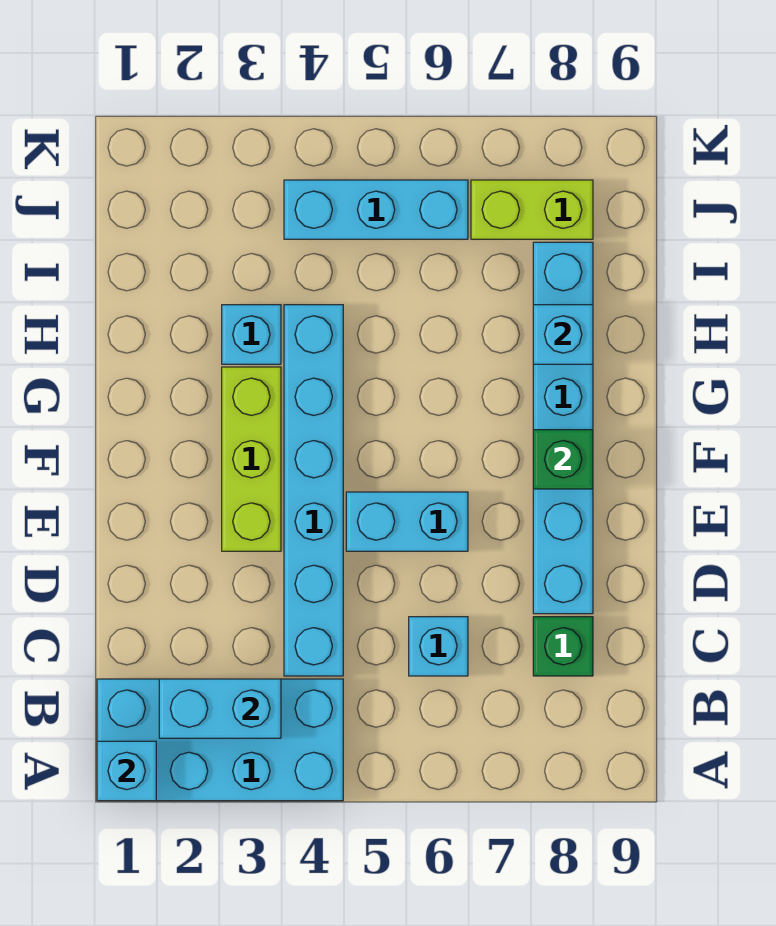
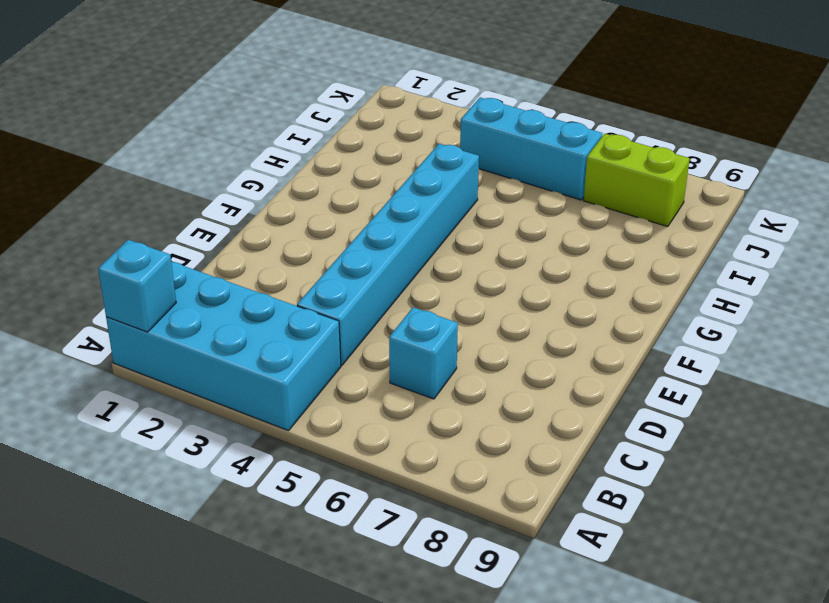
none -> green 1x1 brick [533,617,593,676]
none -> cyan 1x6 brick [533,242,593,614]
none -> lime 1x3 brick [222,367,281,551]

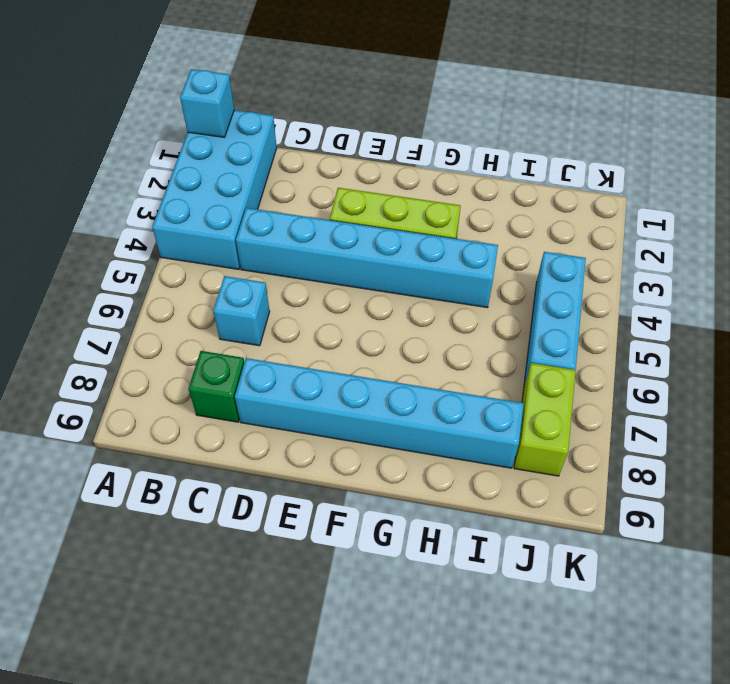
none -> cyan 1x2 brick [346,492,468,551]
none -> cyan 1x1 brick [222,305,281,364]
none -> cyan 1x2 brick [159,679,281,738]

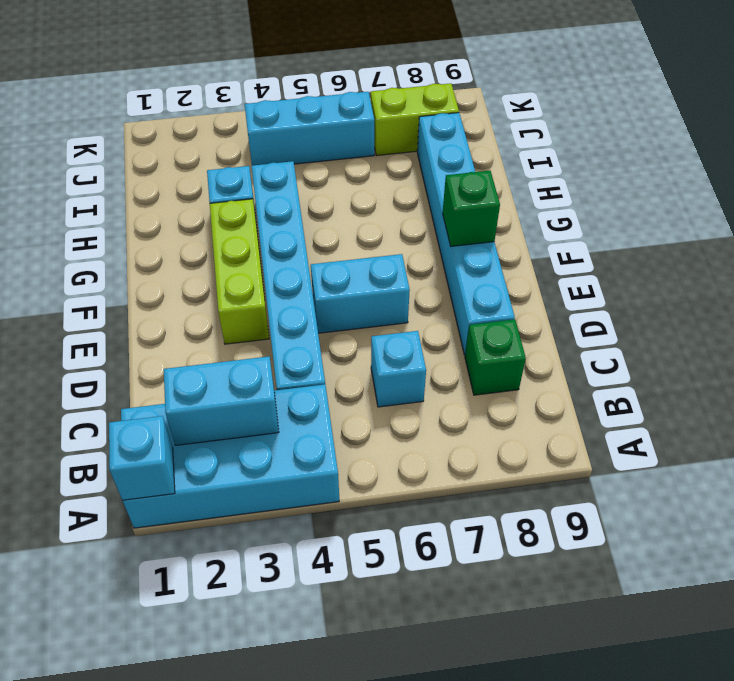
none -> cyan 1x1 brick [533,305,593,364]

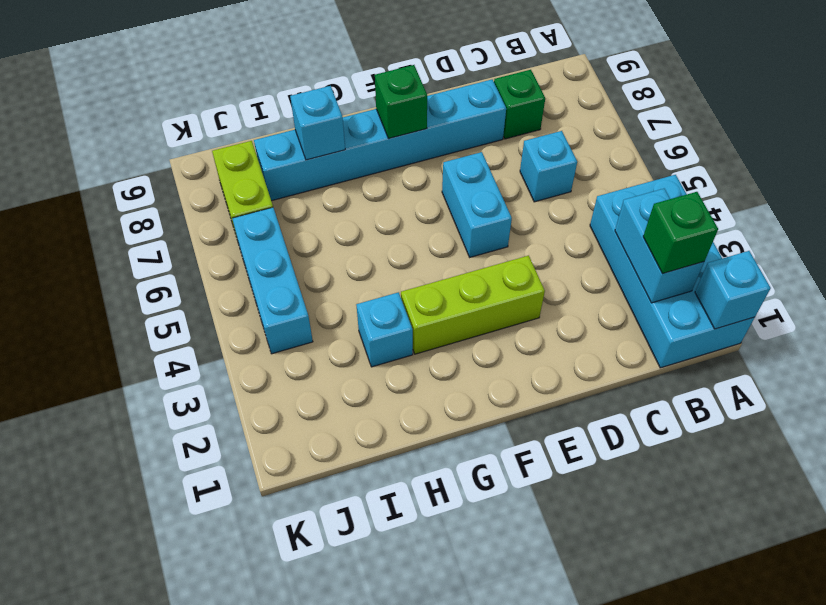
green 1x1 brick [643,192,718,273] -> none
none -> cyan 1x6 brick [284,305,343,676]

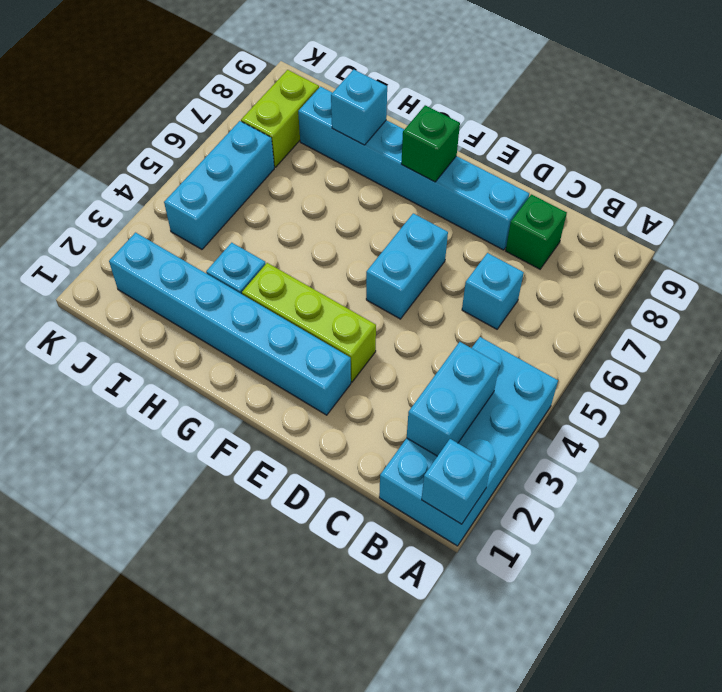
cyan 1x6 brick [109,233,351,415] -> cyan 1x6 brick moved to [284,305,343,676]

